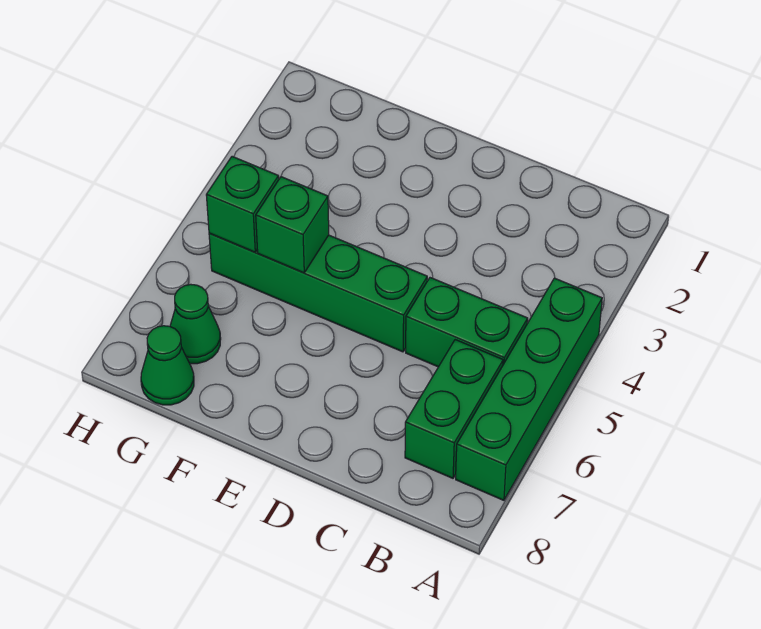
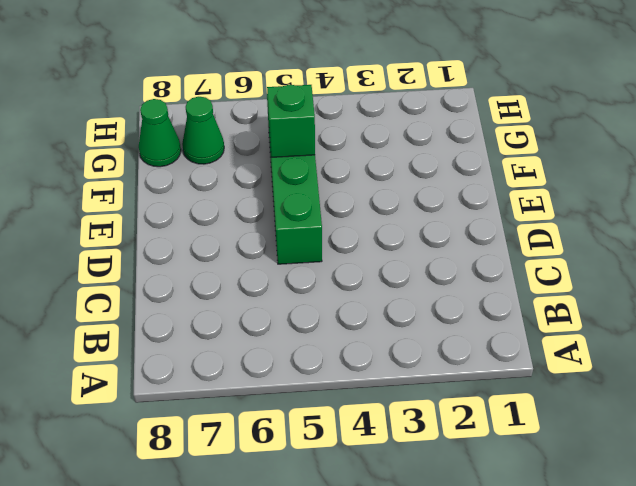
none -> green 1x4 brick [456,278,602,500]
none -> green 1x2 brick [406,278,528,367]

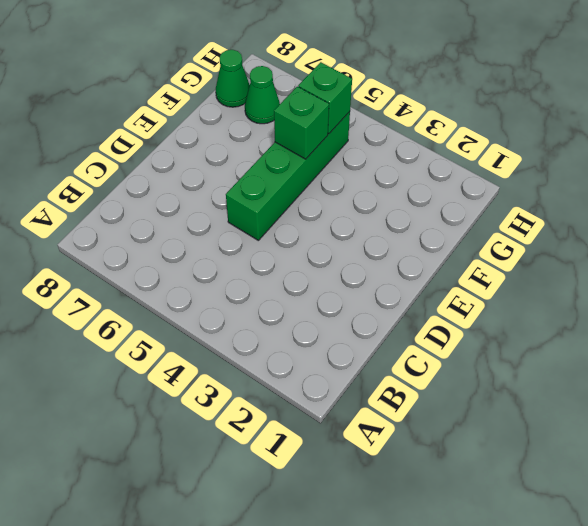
none -> green 1x4 brick [456,278,602,500]
none -> green 1x2 brick [406,278,528,367]

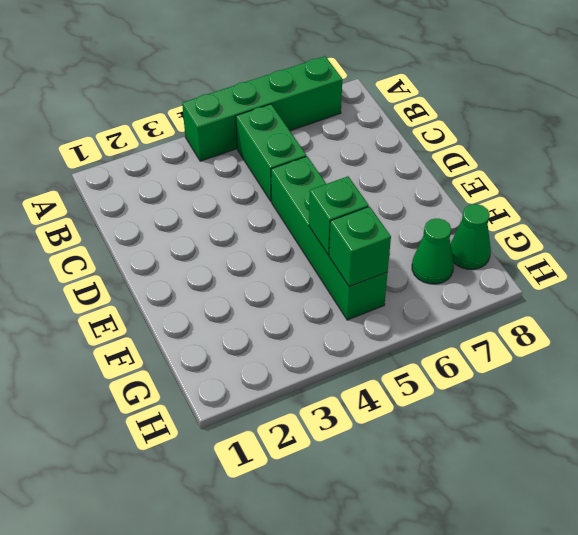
none -> green 1x2 brick [405,340,503,478]

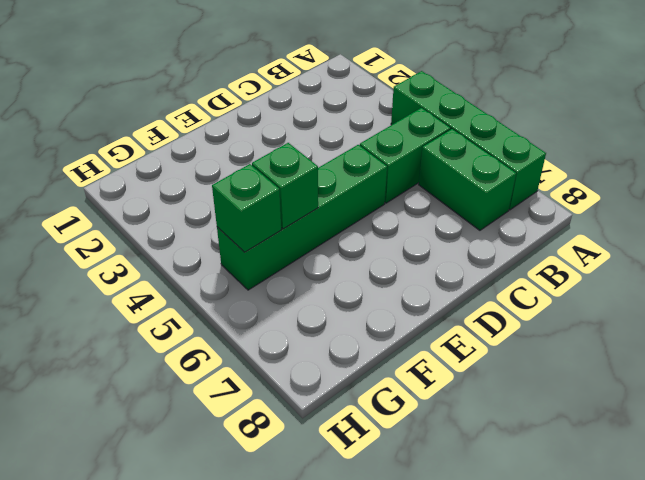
none -> green 1x1 cone [170,284,221,364]
none -> green 1x1 cone [141,326,194,405]

